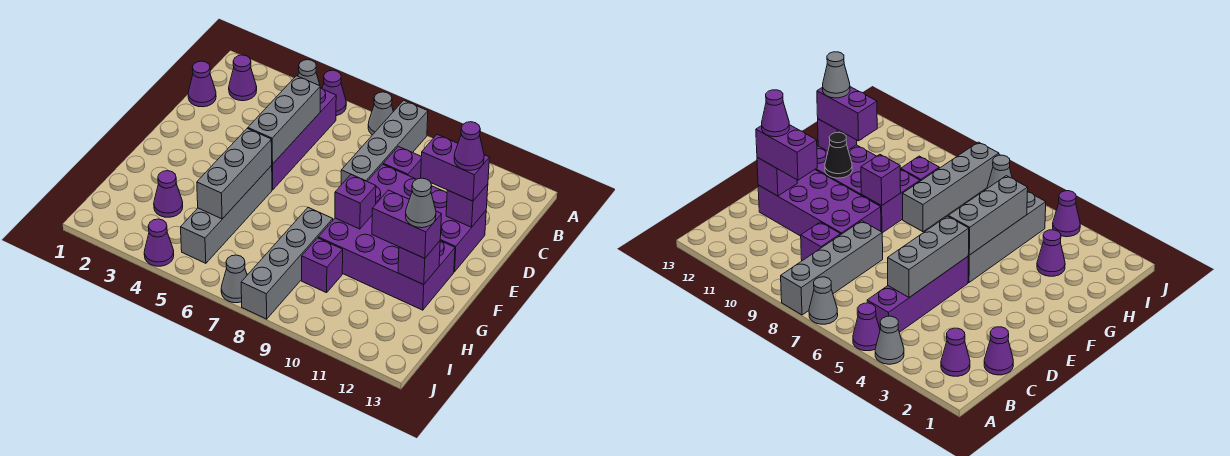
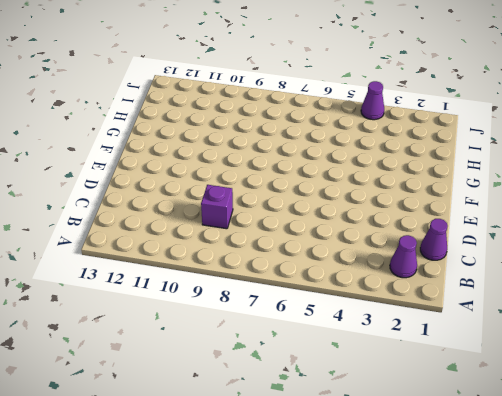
none -> grey 1x1 cone [298,60,320,86]
none -> purple 1x1 cone [322,70,346,116]
none -> grey 1x1 cone [368,92,393,135]

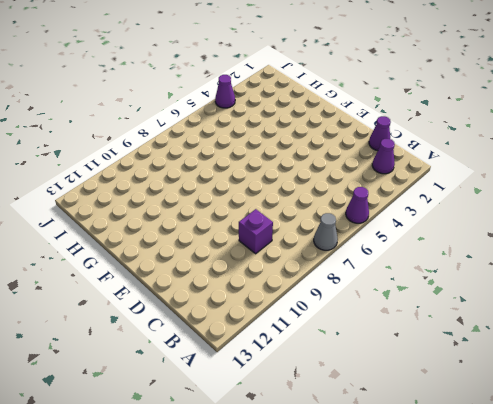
none -> grey 1x1 cone [298,60,320,86]
none -> grey 1x4 brick [341,100,428,185]
none -> purple 1x4 brick [271,88,336,190]

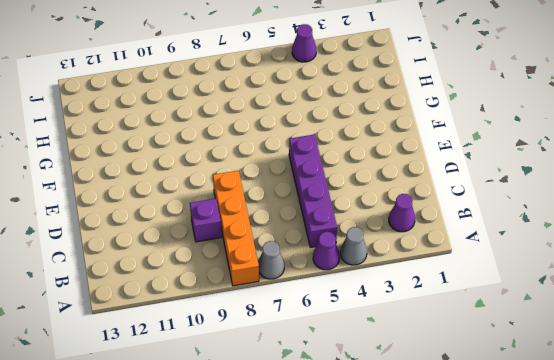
orange 1x4 brick [213,171,259,286] -> grey 1x4 brick [341,100,428,185]
none -> purple 1x1 cone [188,61,216,107]
none -> purple 2x4 brick [367,164,486,272]
none -> grey 1x4 brick [181,166,272,263]

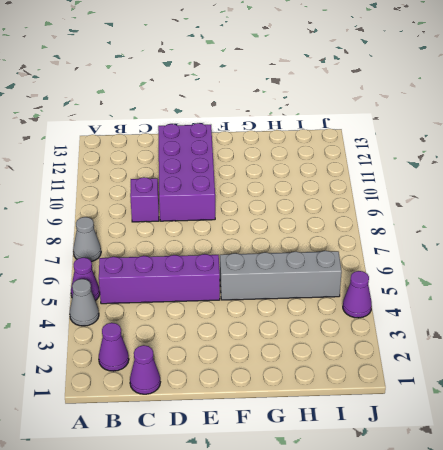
none -> grey 1x4 brick [341,100,428,185]
none -> purple 2x4 brick [318,216,455,310]
none -> grey 1x4 brick [241,208,333,319]

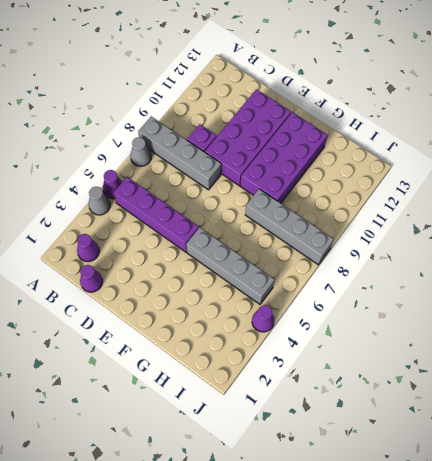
none -> purple 1x1 cone [154,171,183,217]
none -> purple 1x1 brick [302,238,343,293]
none -> grey 1x1 cone [221,255,247,303]

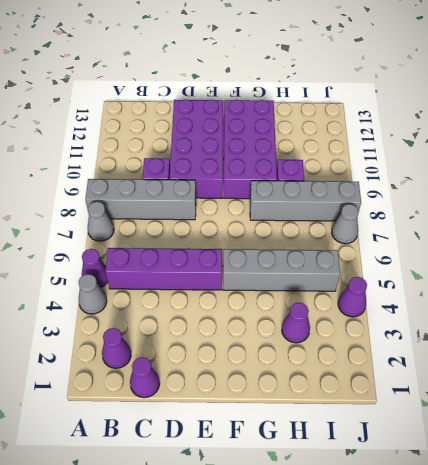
none -> grey 1x3 brick [248,76,320,164]
none -> purple 1x1 brick [446,184,488,227]
none -> grey 1x3 brick [197,129,272,219]

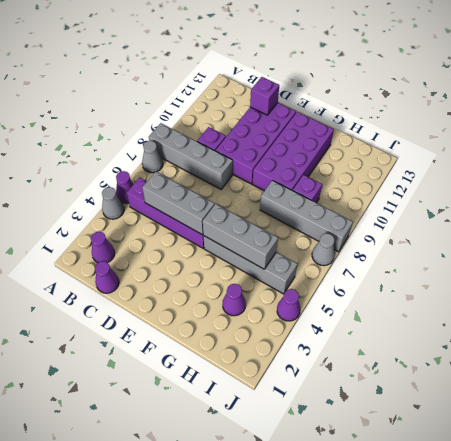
none -> purple 1x1 brick [335,175,376,229]
none -> black 1x1 cone [825,132,852,178]
none -> purple 1x1 brick [398,241,440,285]

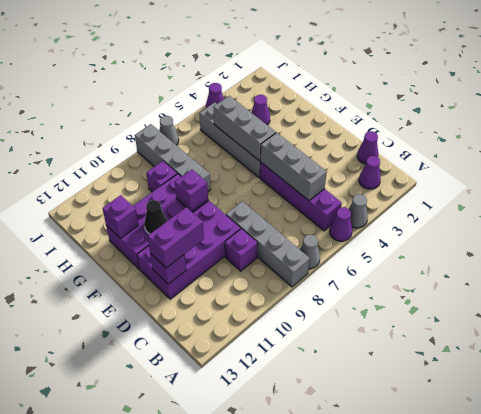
none -> purple 1x2 brick [372,190,441,258]
none -> purple 1x1 cone [454,122,484,170]
none -> grey 1x1 cone [406,178,436,228]

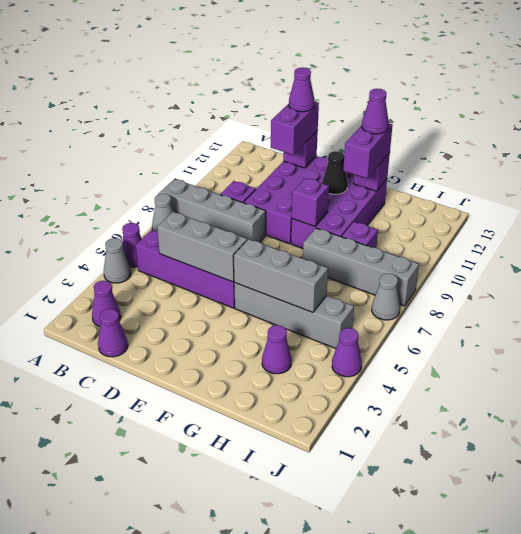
purple 1x1 cone [362,89,389,134] -> grey 1x1 cone [406,178,436,228]

